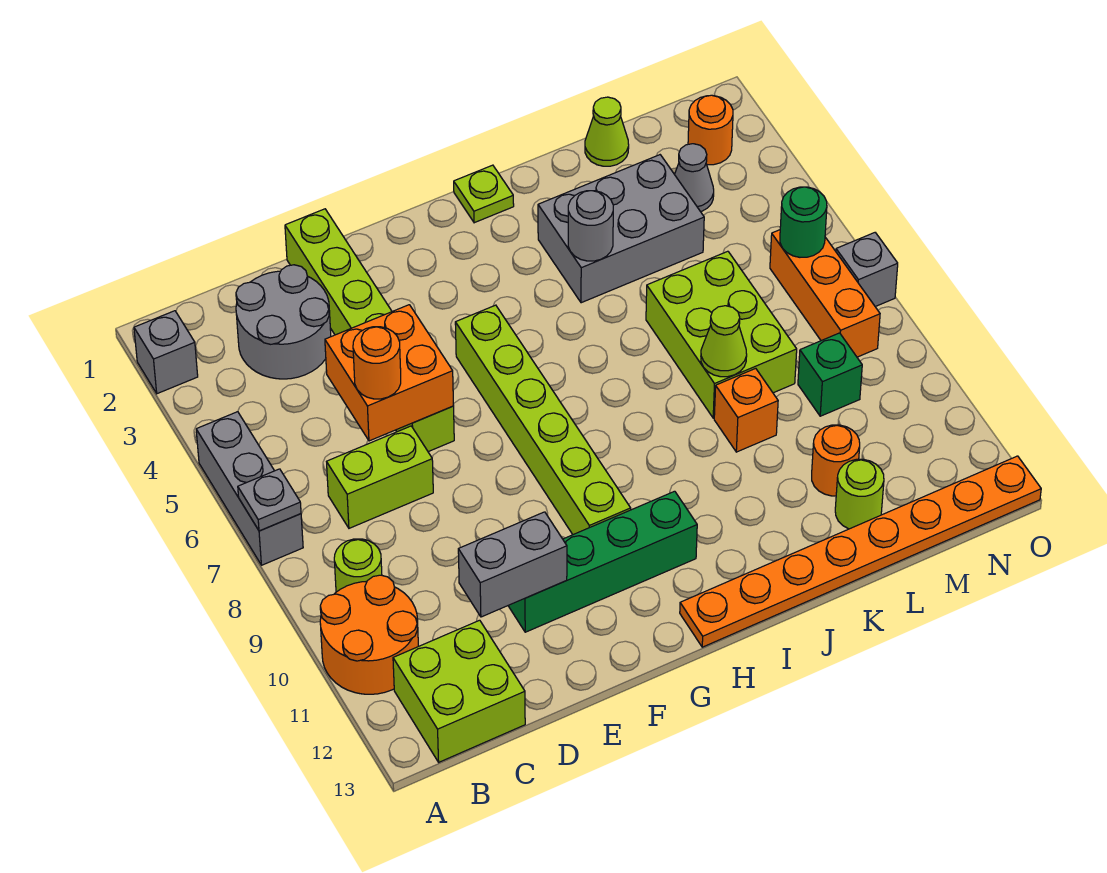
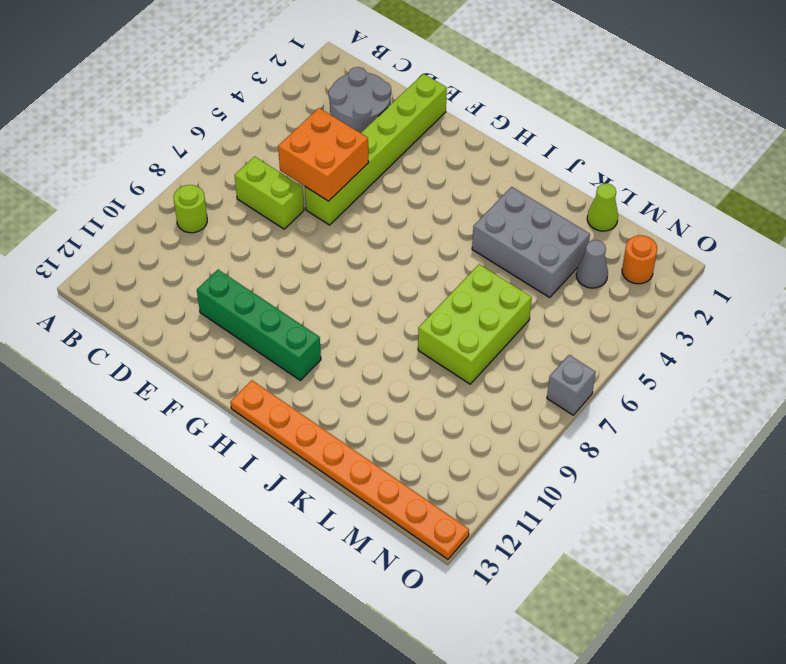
none -> grey 1x1 brick [134,311,198,394]
none -> grey 1x3 brick [196,412,303,565]
none -> orange 2x2 round brick [320,575,418,694]
none -> lime 2x2 brick [393,620,525,762]

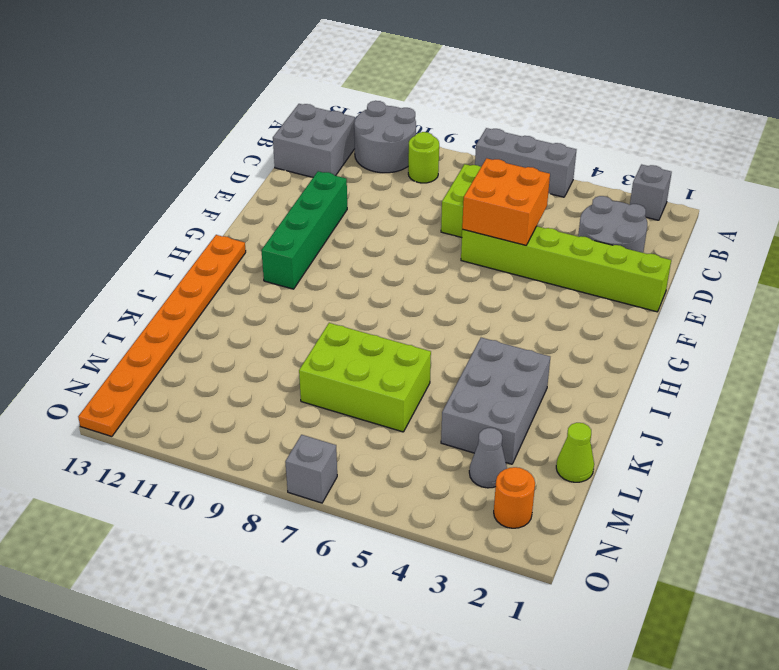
grey 2x2 round brick [354,101,416,173] -> orange 2x2 round brick [320,575,418,694]
grey 2x2 brick [273,104,355,177] -> lime 2x2 brick [393,620,525,762]
none -> lime 1x6 brick [455,305,631,535]
none -> lime 1x1 plate [454,165,514,223]
none -> orange 1x1 brick [714,368,778,452]
none -> orange 1x1 round brick [812,425,860,496]

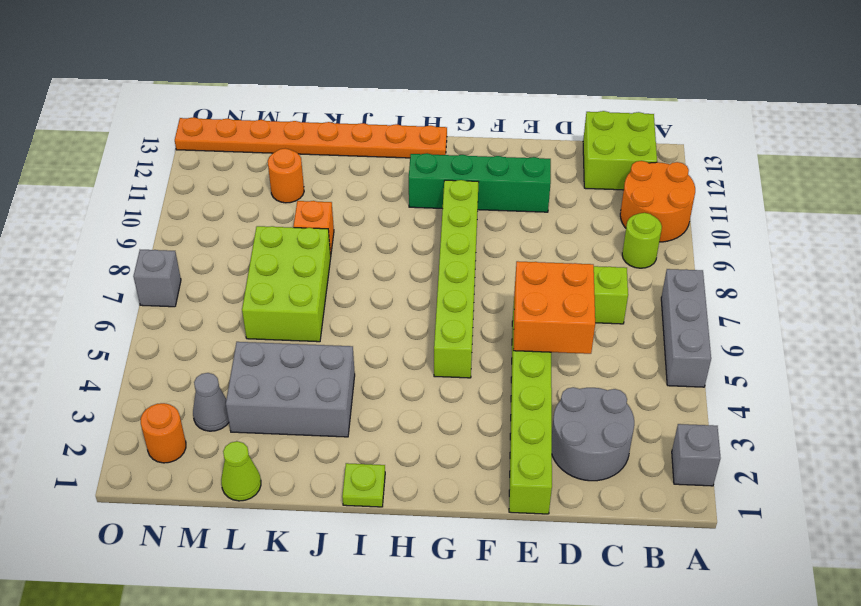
none -> lime 1x1 round brick [835,459,884,529]
none -> green 1x1 brick [798,333,862,416]
none -> orange 1x3 brick [770,230,880,357]
none -> grey 1x1 plate [238,469,301,531]

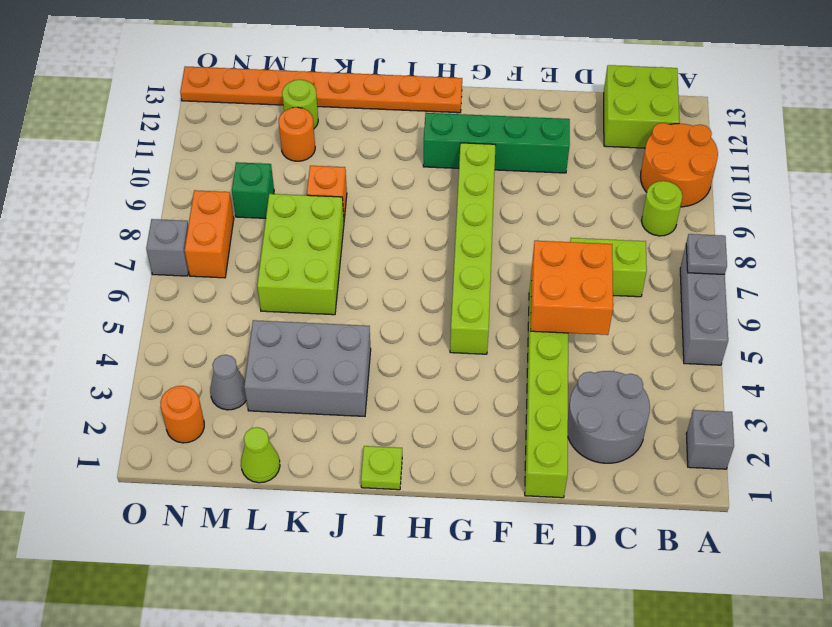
orange 1x2 brick [185,190,234,278] -> orange 1x3 brick [770,230,880,357]
none -> grey 1x2 brick [458,512,567,617]
none -> grey 1x1 round brick [568,191,613,261]
none -> lime 1x1 cone [701,306,747,377]
none -> green 1x1 round brick [780,187,827,257]

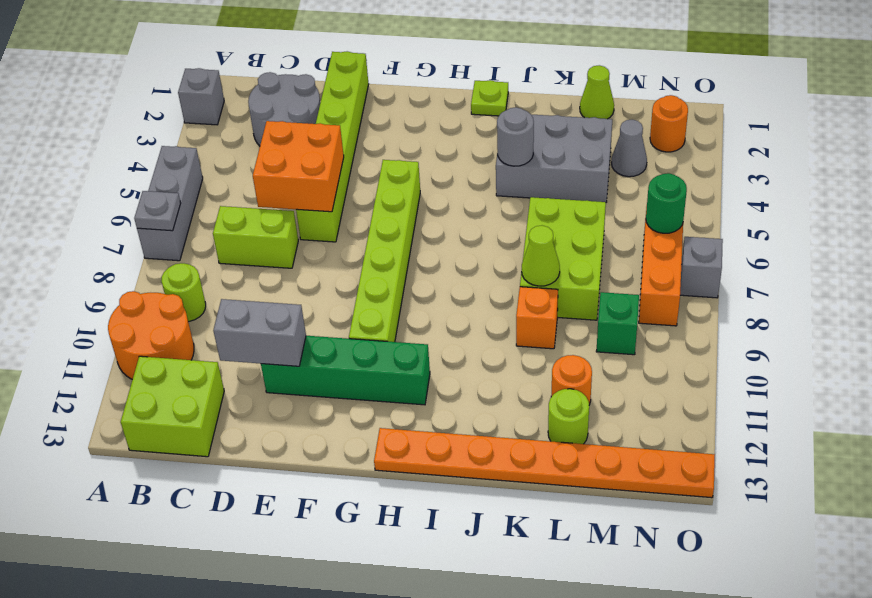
none -> orange 1x1 round brick [353,327,401,399]

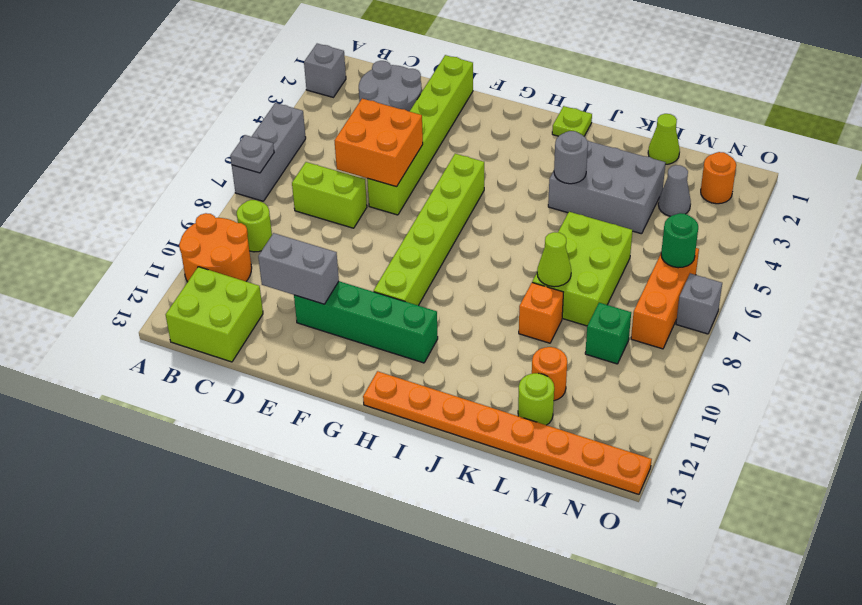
none -> orange 1x1 round brick [353,327,401,399]

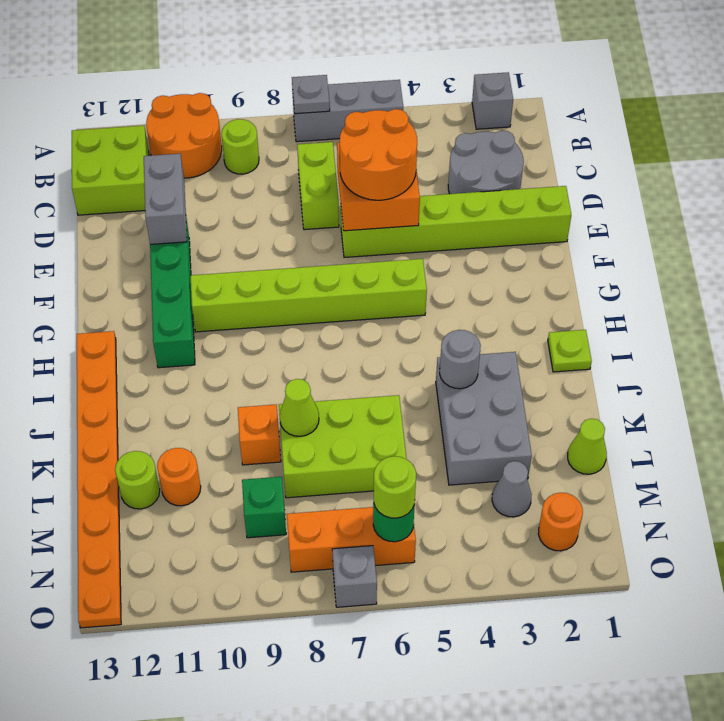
orange 2x2 round brick [340,109,417,200] -> orange 1x1 round brick [353,327,401,399]
lime 1x1 round brick [374,456,416,518] -> none

